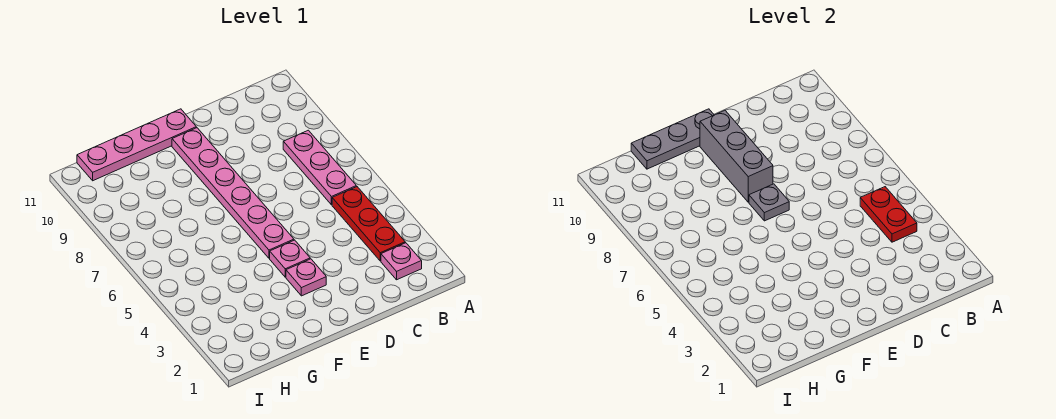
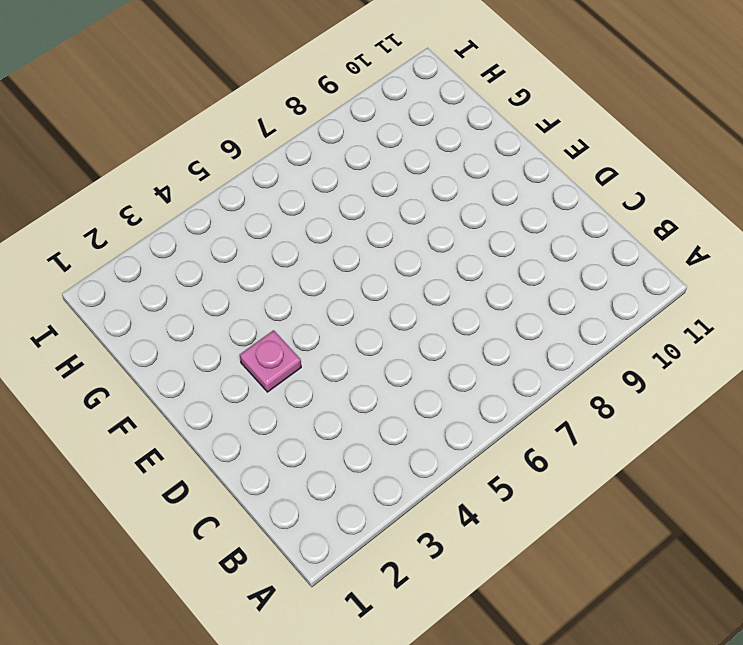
none -> pink 1x1 plate [381,243,422,280]
none -> red 1x3 plate [332,187,405,261]

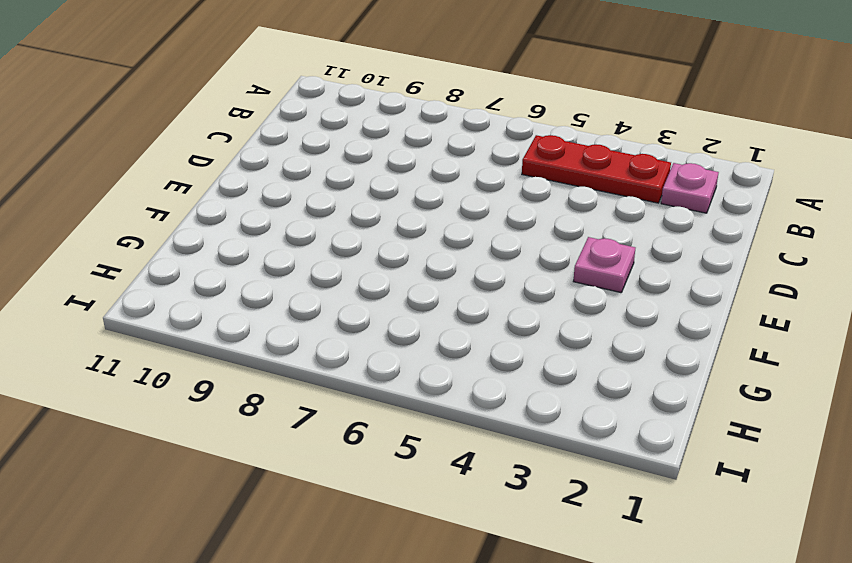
none -> pink 1x3 plate [283,130,356,205]
none -> pink 1x1 plate [270,240,310,277]

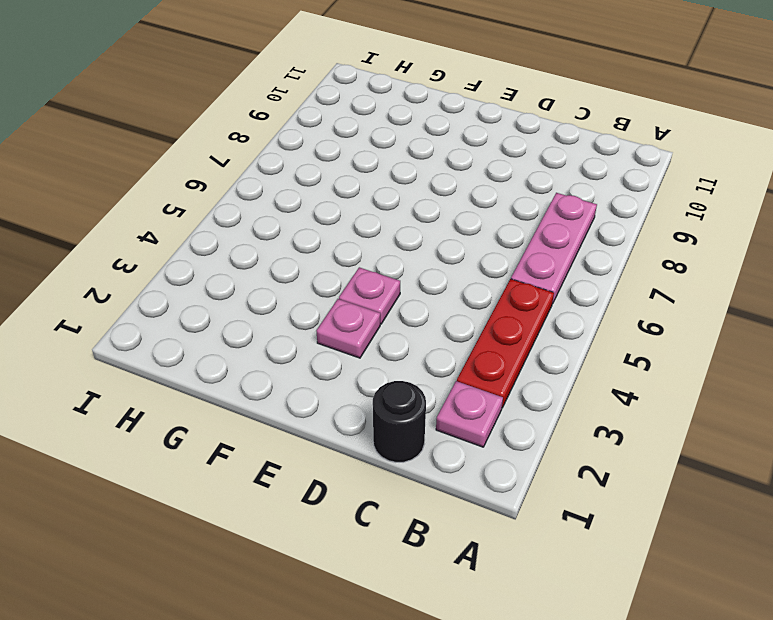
black 1x1 round brick [373,381,426,462] -> none
none -> pink 1x6 plate [172,128,294,258]
none -> pink 1x4 plate [77,109,196,181]

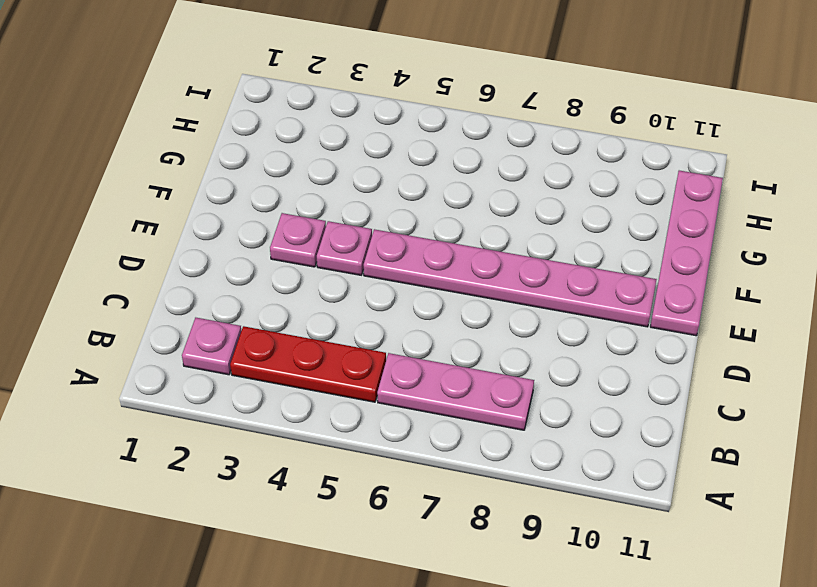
none -> red 1x2 plate [860,187,917,242]
none -> grey 1x1 plate [749,184,789,221]

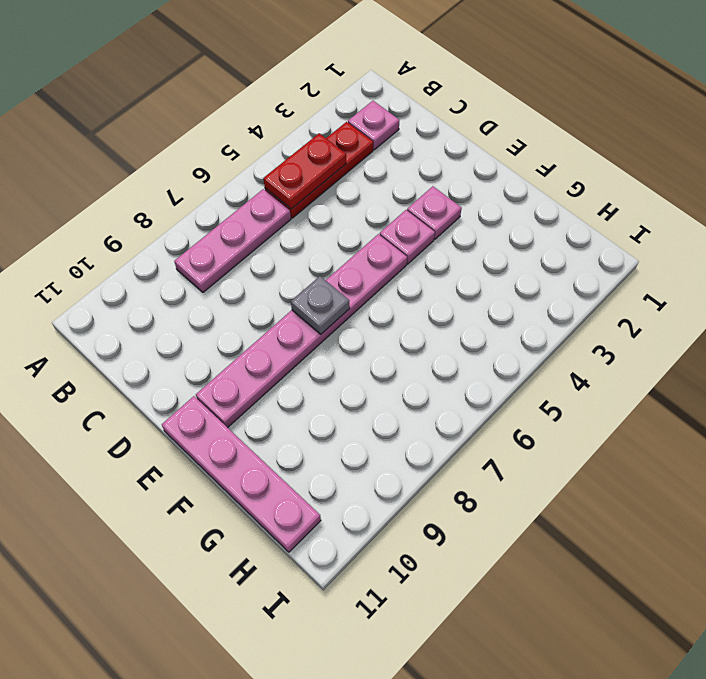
none -> grey 1x3 brick [700,111,773,202]
none -> grey 1x3 plate [631,109,714,169]

